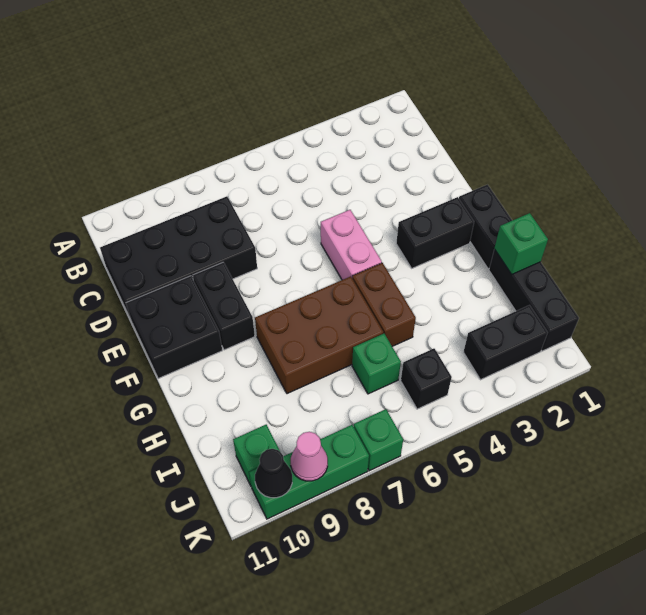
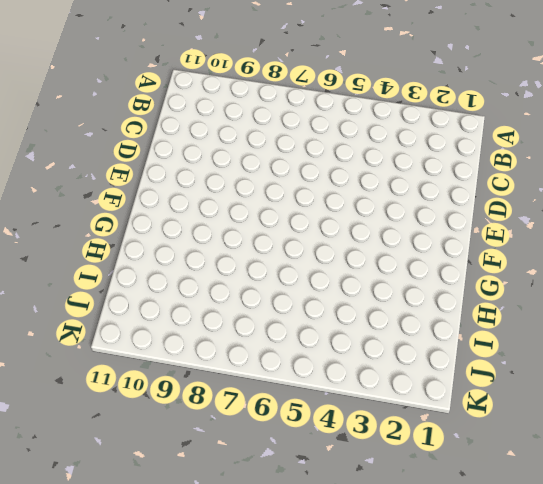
none -> black 2x4 brick [100,196,257,319]
none -> pink 1x2 brick [321,210,382,280]
none -> black 1x2 brick [193,262,255,350]

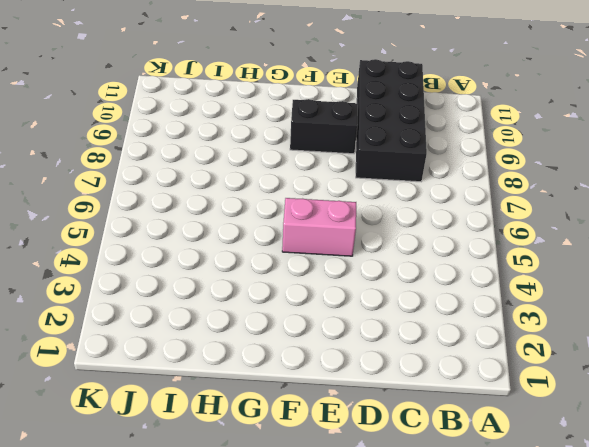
none -> black 2x2 brick [126,276,222,379]
none -> black 1x2 brick [459,185,512,269]
none -> black 1x2 brick [396,197,474,268]

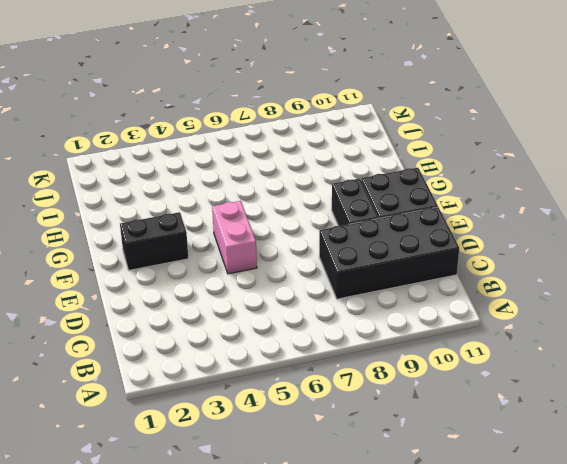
none -> black 1x2 brick [459,185,512,269]
none -> brown 1x2 brick [352,263,416,346]
none -> brown 2x3 brick [255,276,383,394]

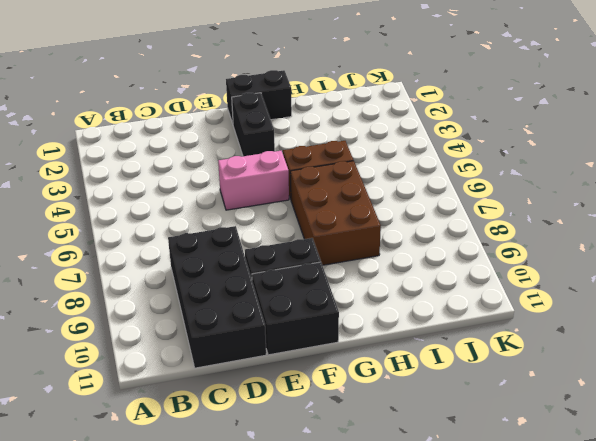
none -> black 1x3 brick [489,249,579,351]
none -> green 1x1 brick [352,333,401,394]
none -> black 1x2 brick [463,305,548,380]

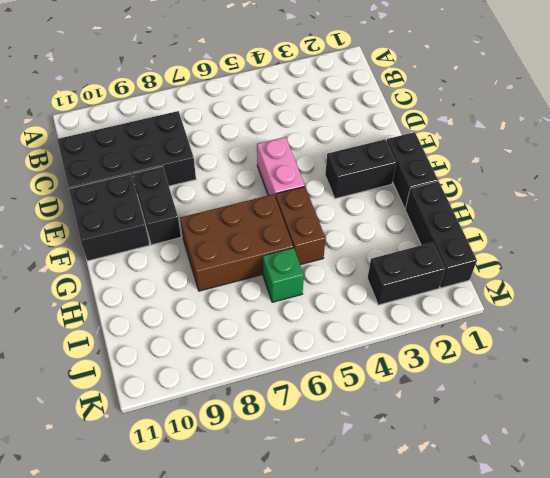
none -> black 1x1 brick [401,349,452,409]
none -> green 1x1 brick [233,425,280,485]
none -> green 1x1 brick [354,409,403,471]

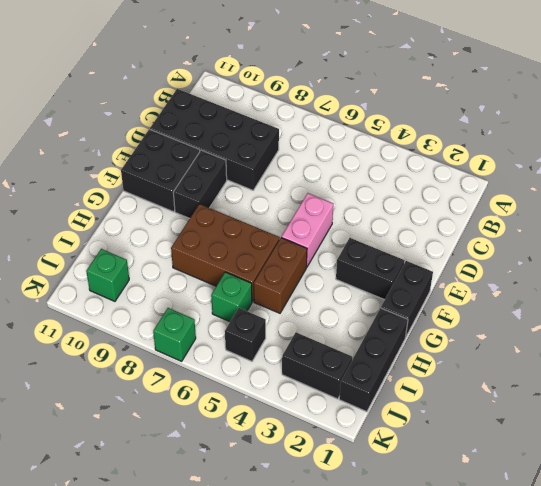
none -> green 1x3 brick [249,425,369,519]
none -> green 1x1 brick [494,213,548,274]
none -> pink 1x1 cone [291,432,328,481]

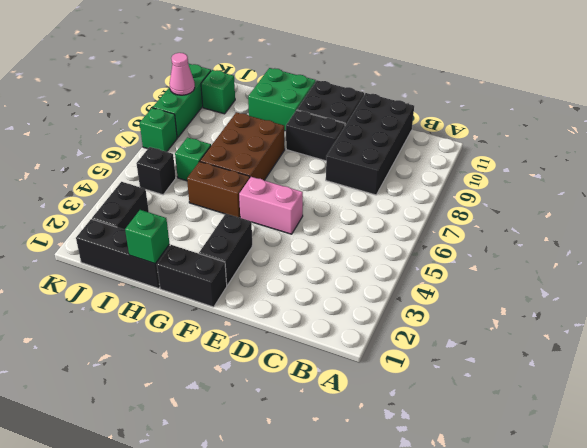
green 2x2 brick [248,68,316,131] -> none
none -> black 1x1 cone [255,449,292,498]

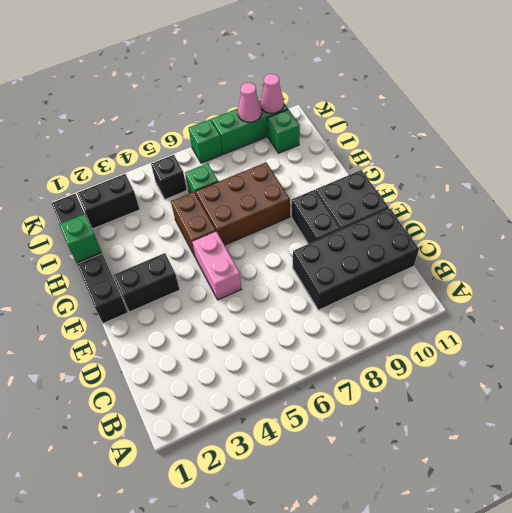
pink 1x1 cone [260,74,284,113] -> black 1x1 cone [255,449,292,498]

